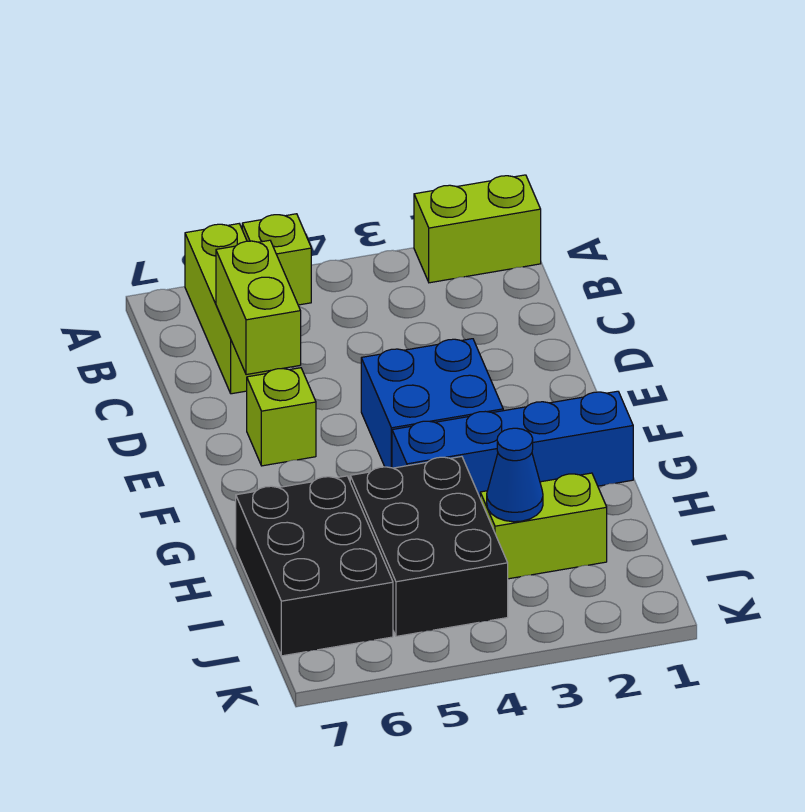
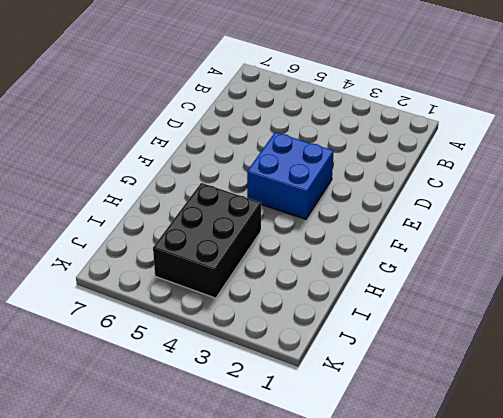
none -> lime 1x2 brick [414,175,541,283]
none -> lime 1x1 brick [242,214,311,305]

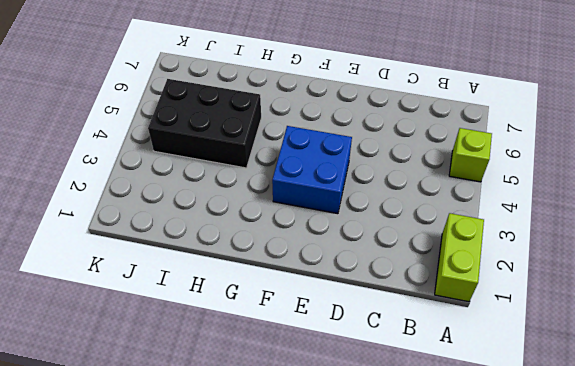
none -> lime 1x3 brick [185,224,285,394]
none -> lime 1x1 brick [247,368,316,466]

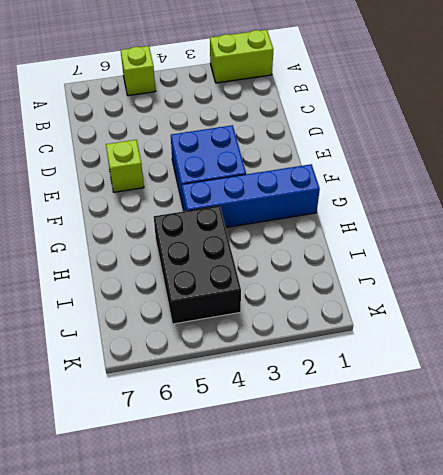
none -> lime 1x3 brick [185,224,285,394]
none -> black 2x3 brick [236,476,393,656]

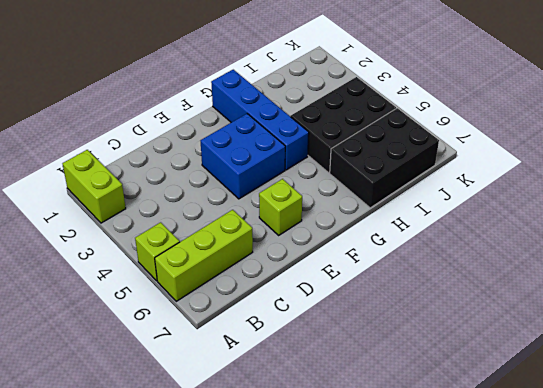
none -> lime 1x2 brick [480,473,607,579]
none -> lime 1x2 brick [216,240,301,375]

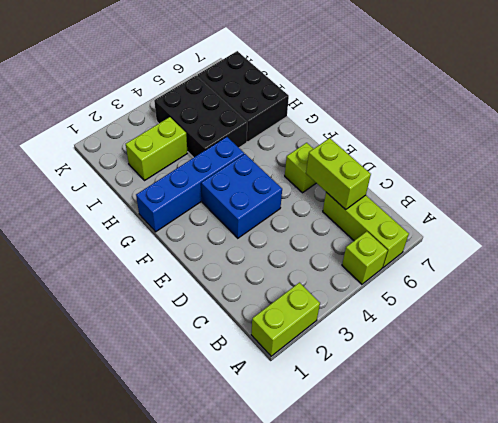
none -> blue 1x1 cone [487,428,543,522]

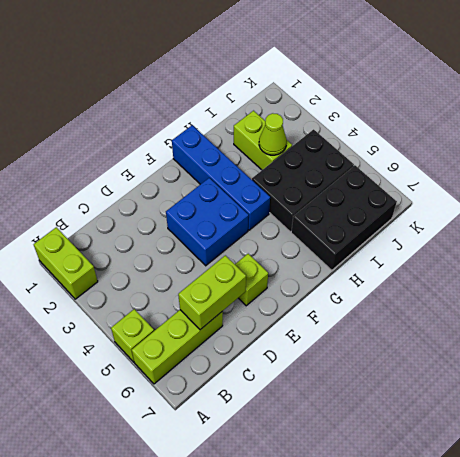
lime 1x1 cone [259,113,287,155] -> blue 1x1 cone [487,428,543,522]

